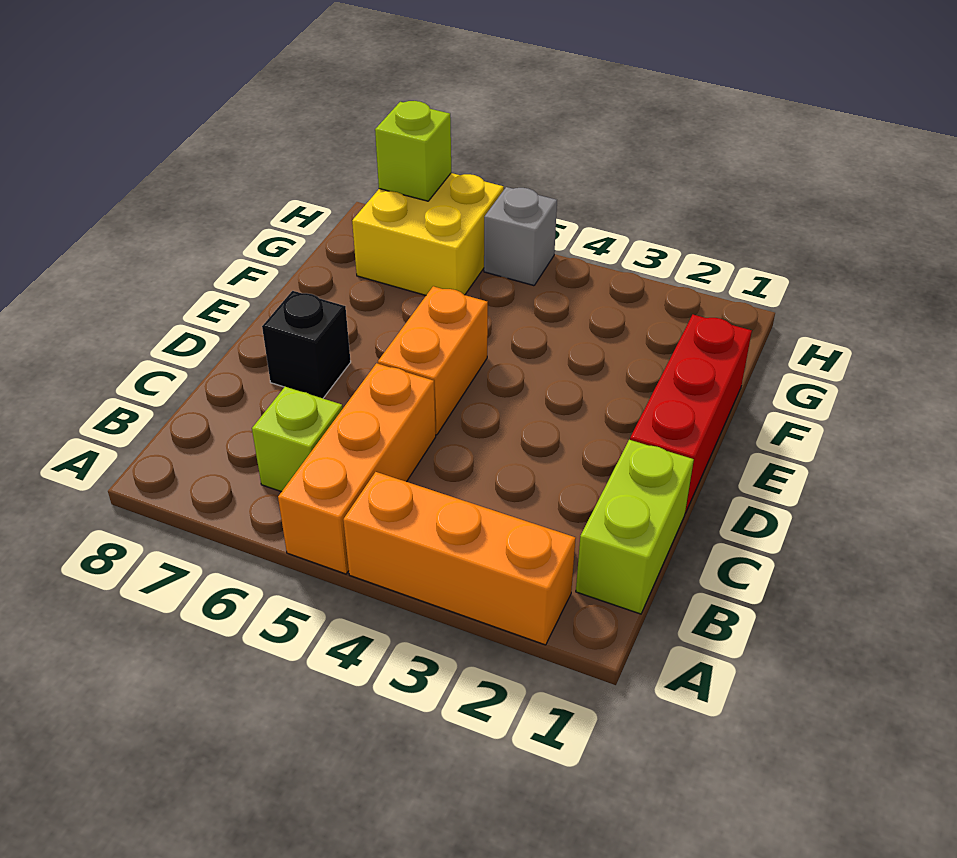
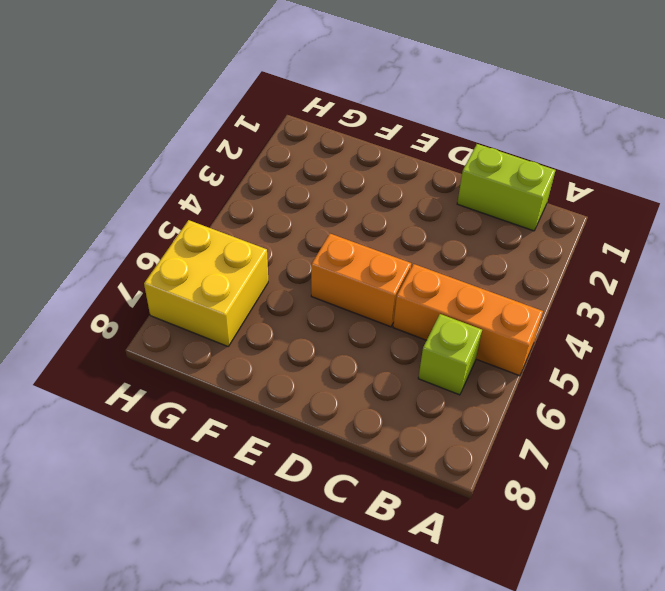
none -> orange 1x3 brick [343,472,576,645]
none -> red 1x3 brick [630,315,752,513]

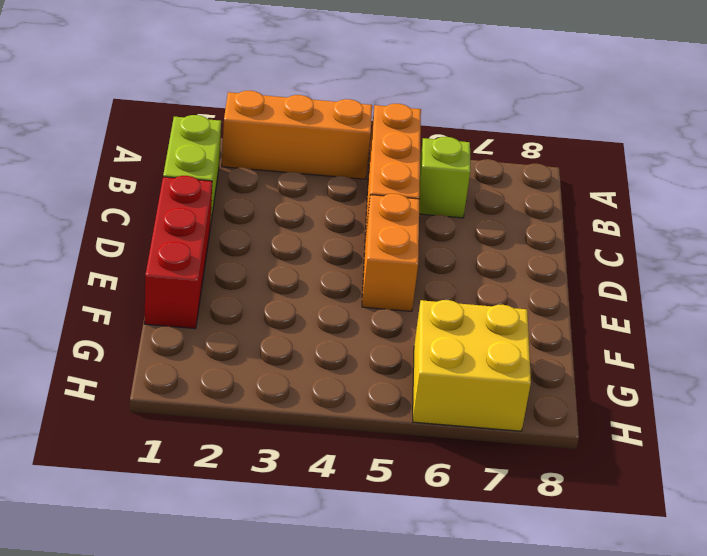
none -> black 1x1 brick [262,291,351,398]
none -> grey 1x1 brick [484,187,557,286]

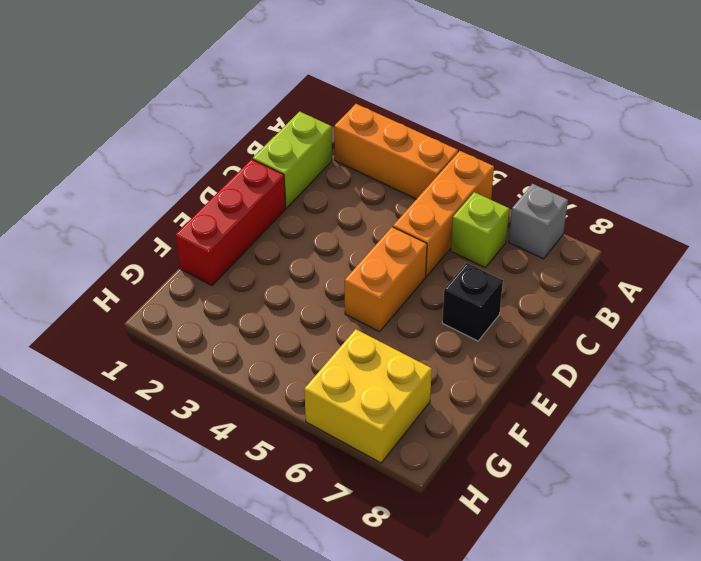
grey 1x1 brick [509,184,568,259] -> grey 1x1 brick moved to [484,187,557,286]
none -> lime 1x1 brick [375,101,451,201]

